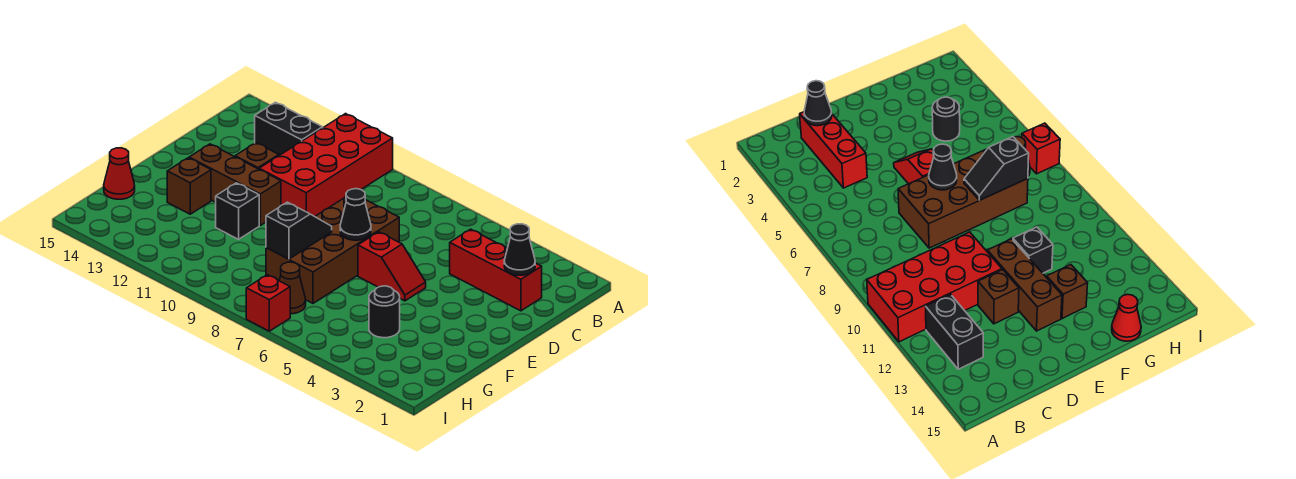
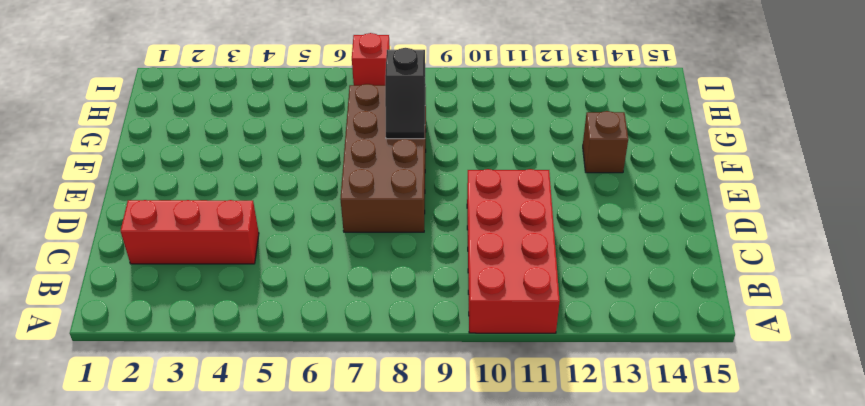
none -> black 1x2 brick [255,102,323,155]
none -> brown 1x1 brick [235,143,279,169]
none -> red 1x2 slope [358,232,426,301]

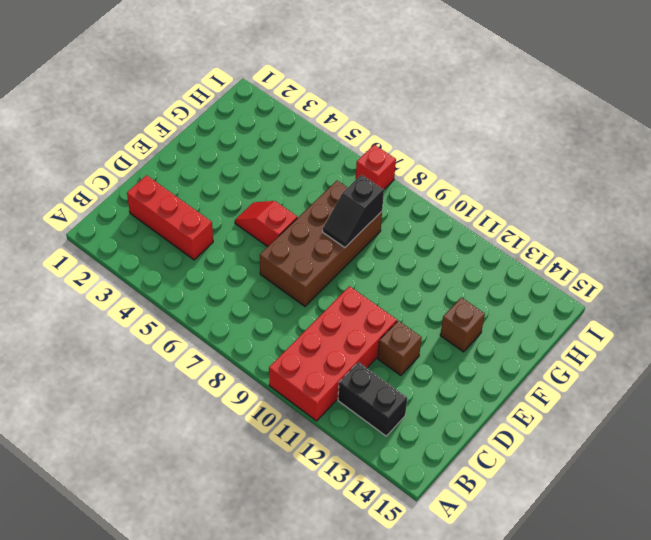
none -> brown 1x3 brick [189,144,281,225]
none -> black 1x1 brick [216,183,259,239]
none -> black 1x1 round brick [369,286,400,338]

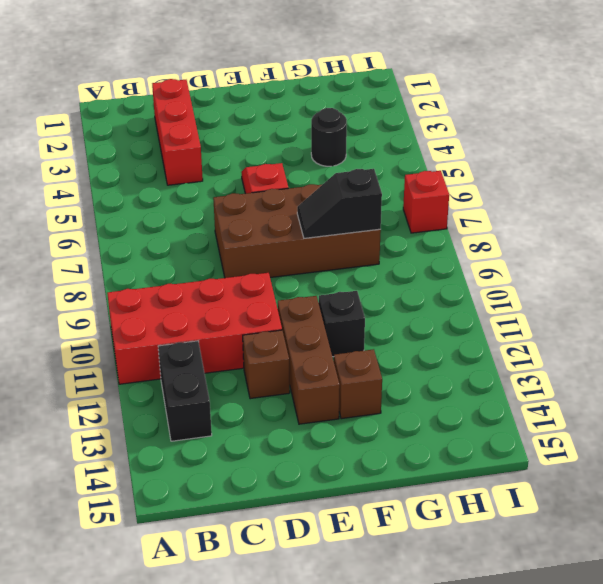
none -> red 1x1 cone [104,148,135,199]
none -> brown 1x1 cone [279,262,306,314]
none -> black 1x1 cone [504,224,535,275]

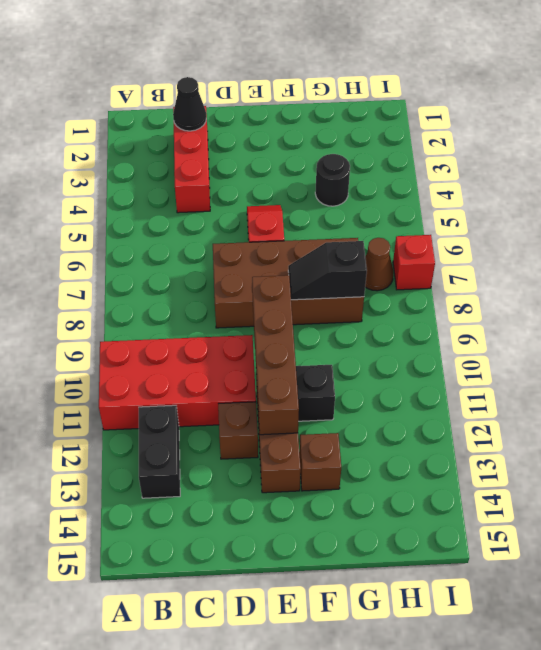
brown 1x4 brick [252,275,299,435] -> none
none -> red 1x1 cone [104,148,135,199]
none -> black 1x1 cone [340,189,371,240]

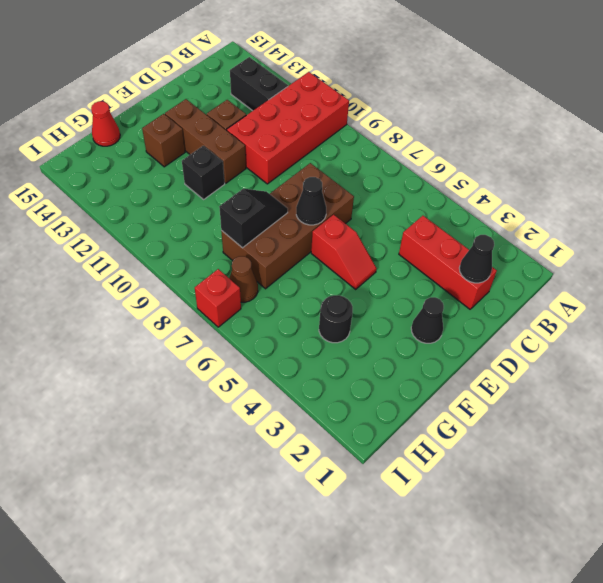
black 1x1 cone [411,297,444,343] -> none

